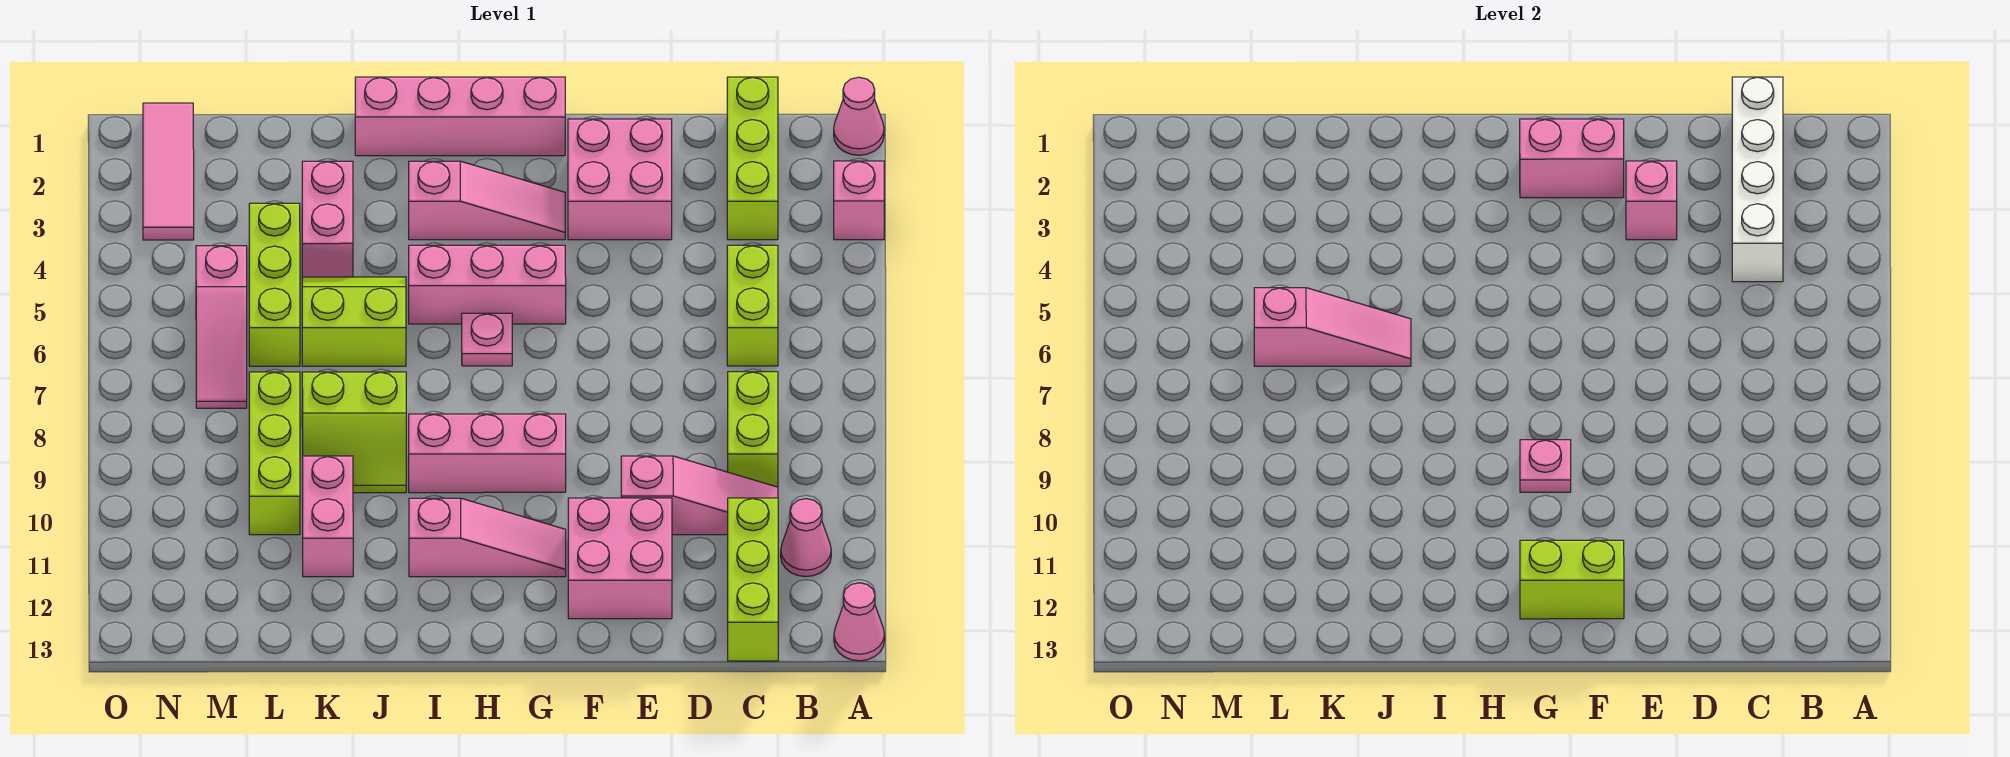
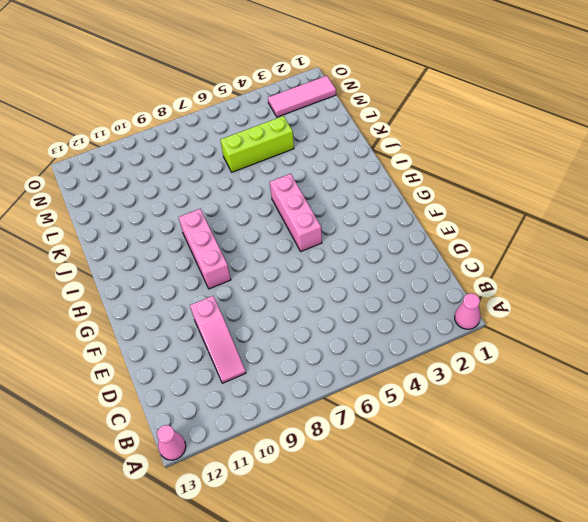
none -> pink 1x1 brick [834,161,884,240]
none -> pink 1x1 cone [781,499,831,577]
none -> lime 1x3 brick [727,77,778,240]
none -> lime 1x2 brick [727,245,778,366]

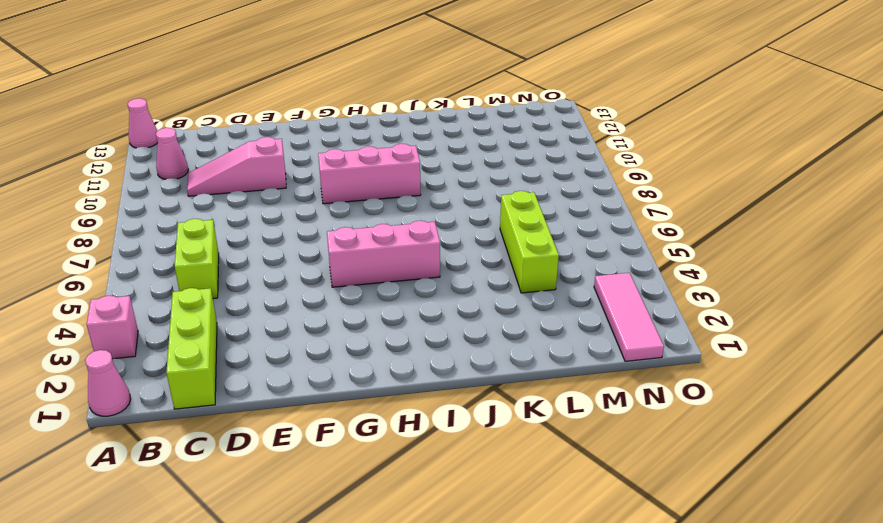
none -> lime 1x2 brick [728,372,778,487]
none -> lime 1x3 brick [728,498,778,661]
none -> pink 2x2 brick [568,119,672,240]
none -> pink 2x2 brick [568,498,672,619]

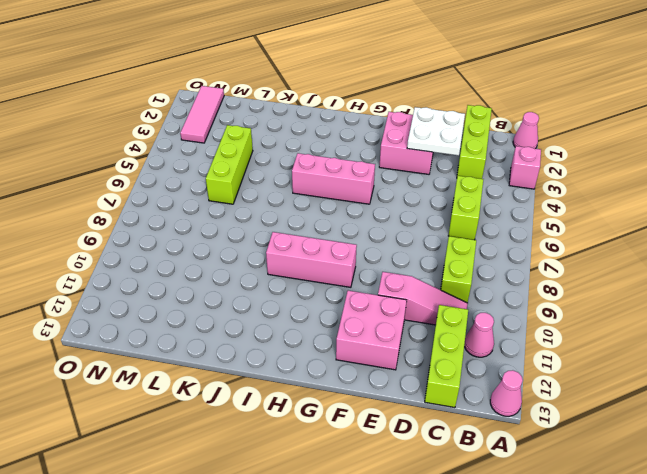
white 2x2 plate [407,107,465,156] -> pink 1x1 brick [1626,161,1677,240]
none -> pink 1x4 brick [355,77,565,156]
none -> pink 1x3 slope [409,161,565,240]
none -> pink 1x3 slope [409,498,566,577]
none -> pink 1x1 plate [462,313,512,366]

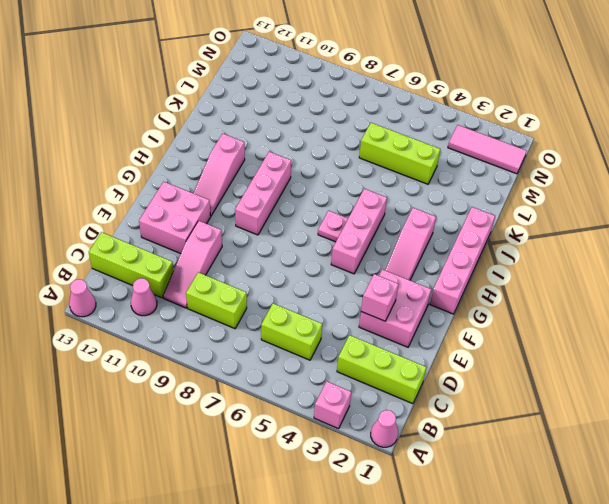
none -> lime 2x2 slope [302,277,406,366]
none -> lime 2x2 slope [302,372,406,493]
none -> pink 1x2 brick [302,161,353,277]
none -> pink 1x2 brick [303,456,353,577]

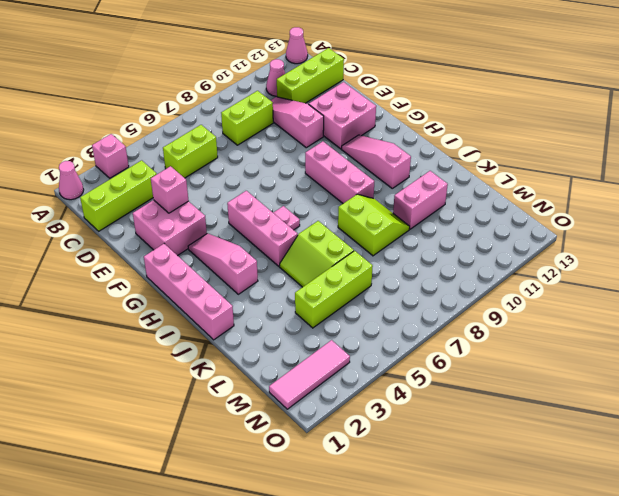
none -> pink 1x2 brick [302,161,353,277]
none -> lime 1x3 brick [249,372,300,535]
none -> pink 1x3 slope [196,246,247,408]
none -> white 1x4 brick [1732,77,1783,282]

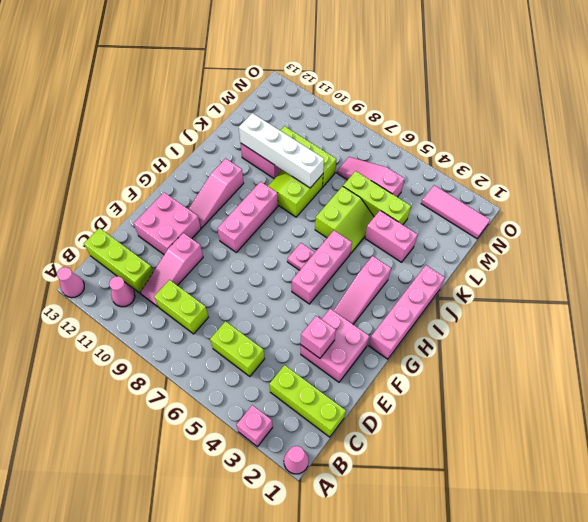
white 1x4 brick [239,113,324,188] -> white 1x4 brick moved to [1732,77,1783,282]
none -> pink 1x2 brick [1520,119,1624,198]
none -> lime 1x2 brick [1520,540,1624,619]
none -> pink 1x1 plate [1520,440,1571,492]
none -> pink 1x3 slope [1254,288,1411,366]

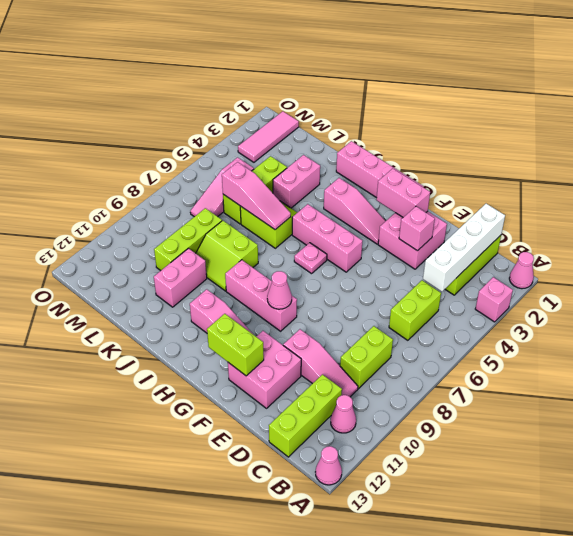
pink 1x1 cone [267,271,292,309] -> pink 1x1 plate [1520,440,1571,492]

